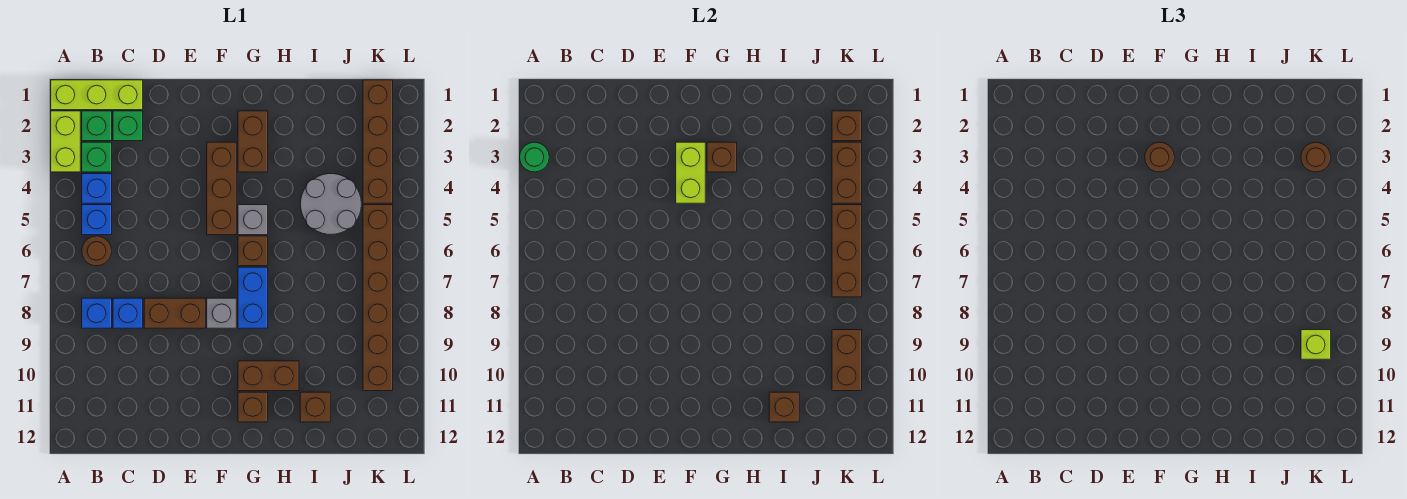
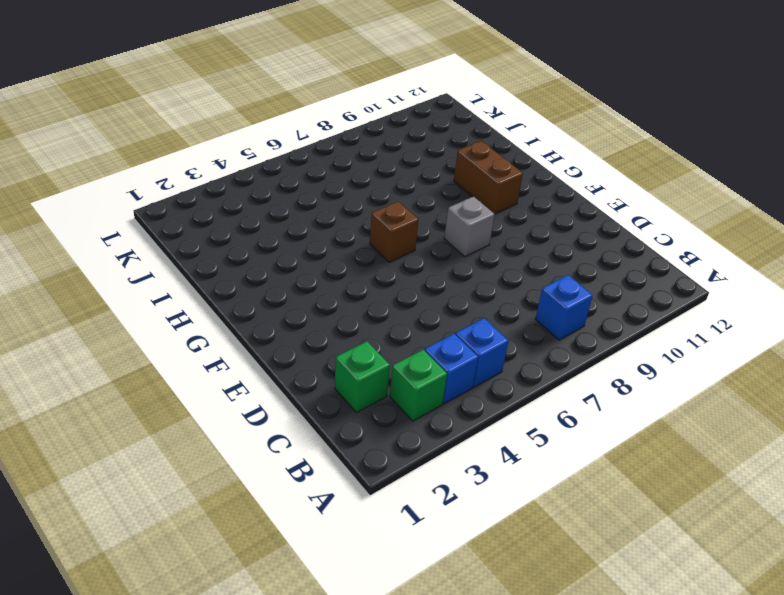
none -> lime 1x3 brick [51,80,143,110]
none -> lime 1x2 brick [51,111,80,172]
none -> green 1x1 brick [82,111,112,141]
none -> brown 1x1 round brick [82,236,111,266]

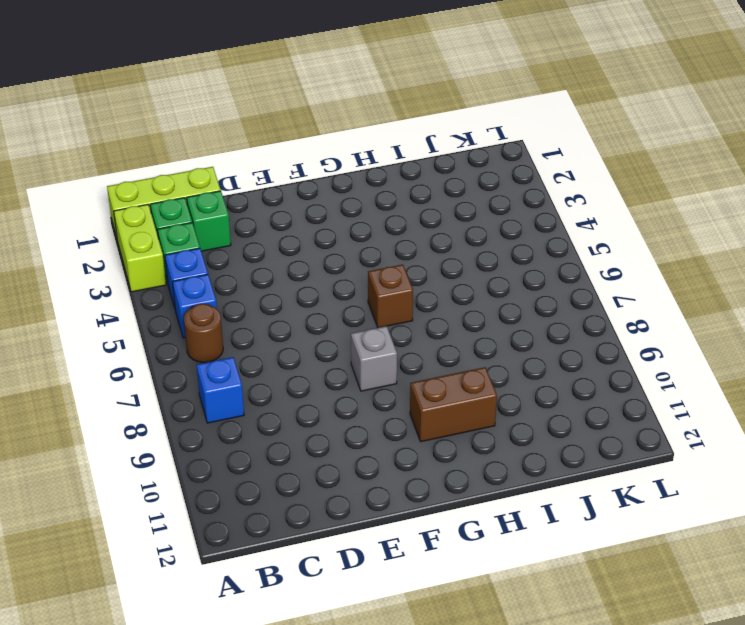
none -> blue 1x1 brick [113,298,143,328]
none -> brown 1x2 brick [144,298,205,328]
none -> brown 1x3 brick [207,142,236,235]
none -> brown 1x2 brick [238,111,268,172]

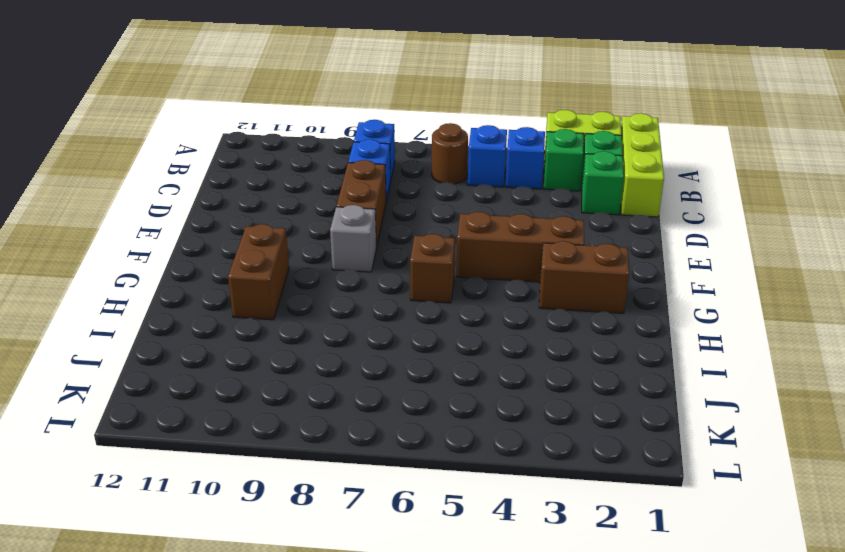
none -> grey 1x1 brick [238,205,268,235]
none -> blue 1x2 brick [238,267,268,328]
none -> brown 1x1 brick [238,392,268,422]
none -> grey 2x2 round brick [300,174,361,234]

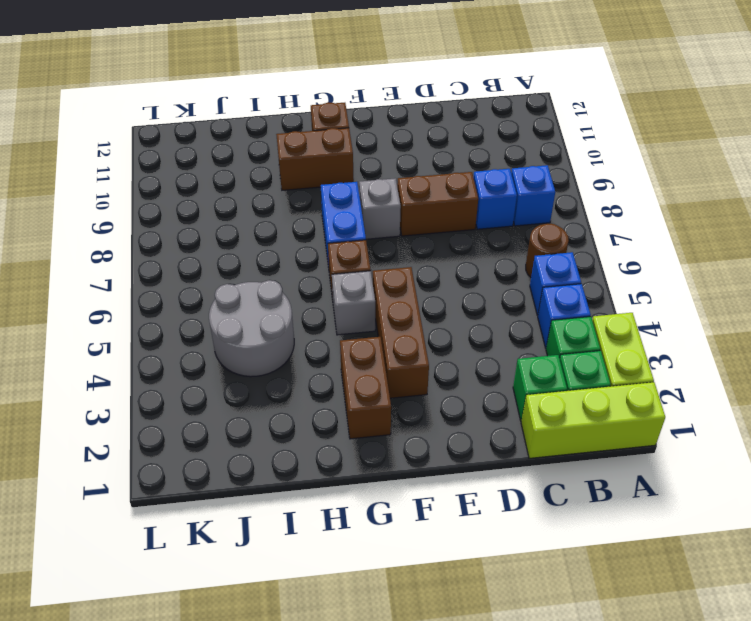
none -> brown 1x1 brick [300,392,330,422]
none -> brown 1x4 brick [363,80,393,203]
none -> brown 1x6 brick [363,205,393,391]
none -> green 1x1 round brick [520,142,549,172]

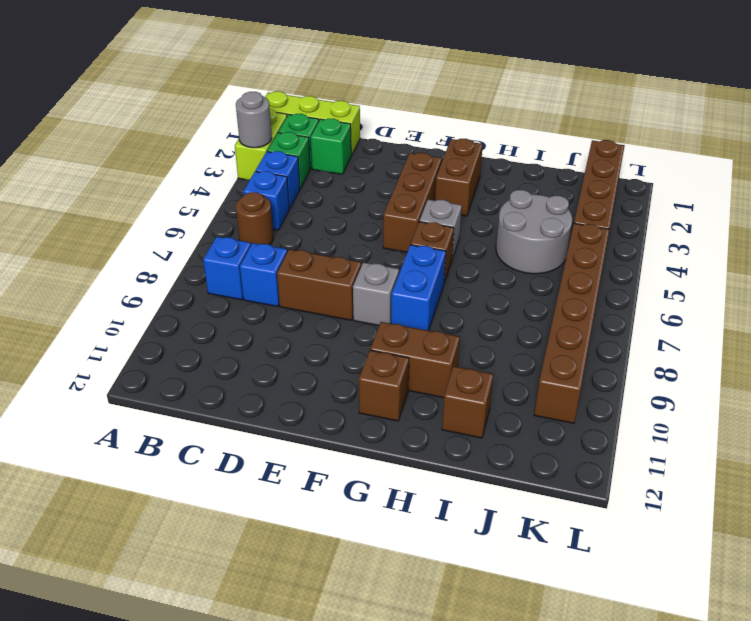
grey 1x1 round brick [236,92,272,148] -> green 1x1 round brick [520,142,549,172]
none -> lime 1x2 brick [676,142,705,203]
none -> brown 1x1 brick [707,142,737,172]
none -> brown 1x1 brick [769,392,799,422]
none -> brown 1x1 brick [832,111,862,141]

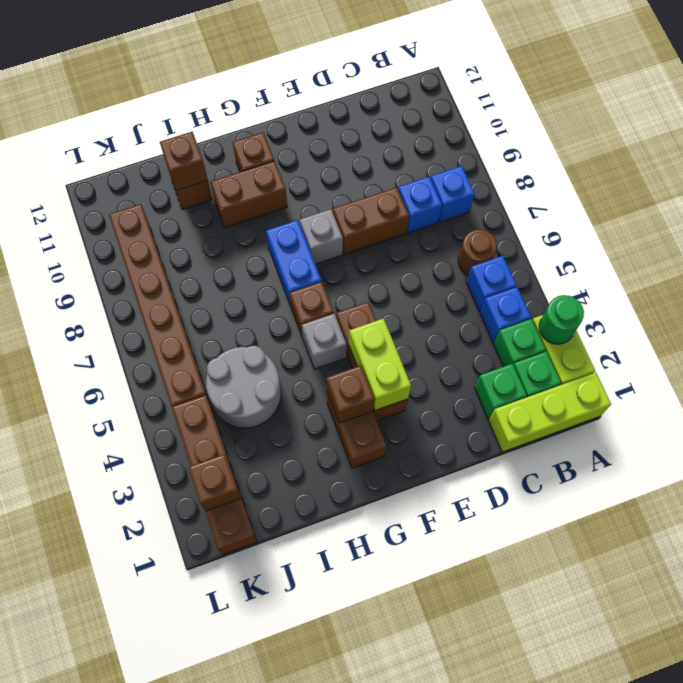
none -> brown 1x2 brick [832,142,862,203]
none -> brown 1x3 brick [832,205,862,297]
none -> brown 1x2 brick [832,330,862,391]
none -> brown 1x1 round brick [1145,142,1174,172]

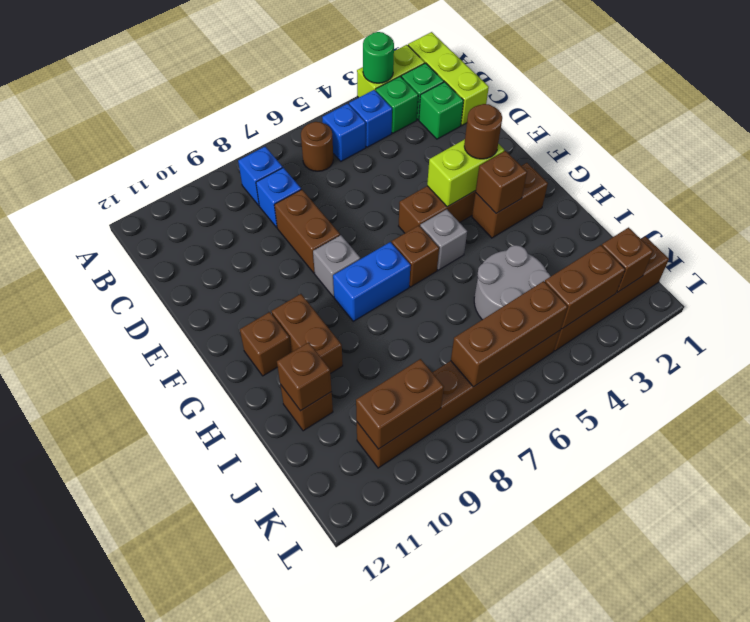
none -> brown 1x1 round brick [1301,142,1331,172]
none -> lime 1x1 brick [1301,330,1331,359]

